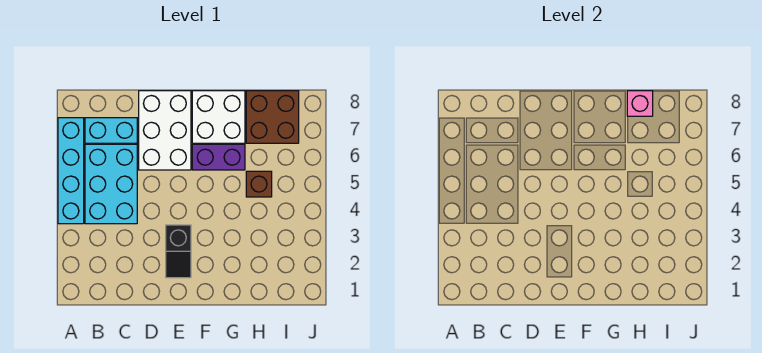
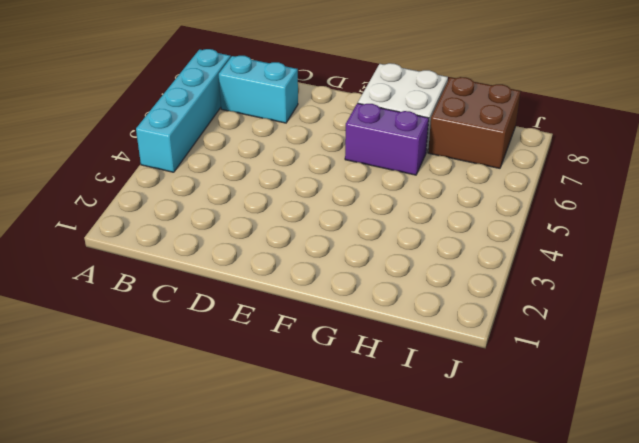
none -> cyan 2x3 brick [85,144,137,224]
none -> white 2x3 brick [139,91,191,170]

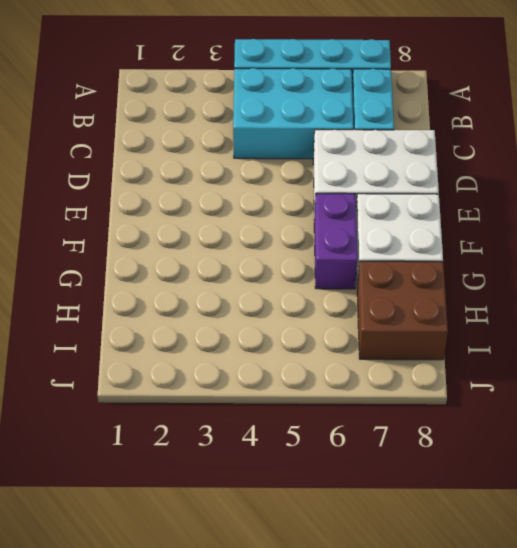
none -> black 1x2 slope [166,225,191,278]
none -> brown 1x1 brick [246,171,272,197]

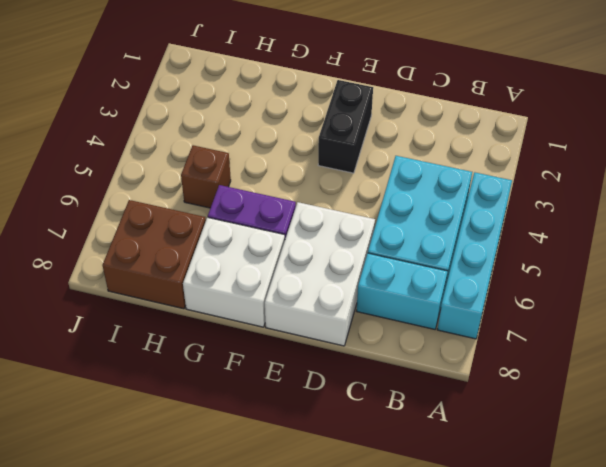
black 1x2 brick [318,80,373,173] -> black 1x2 slope [166,225,191,278]
none -> pink 1x1 brick [627,91,653,116]

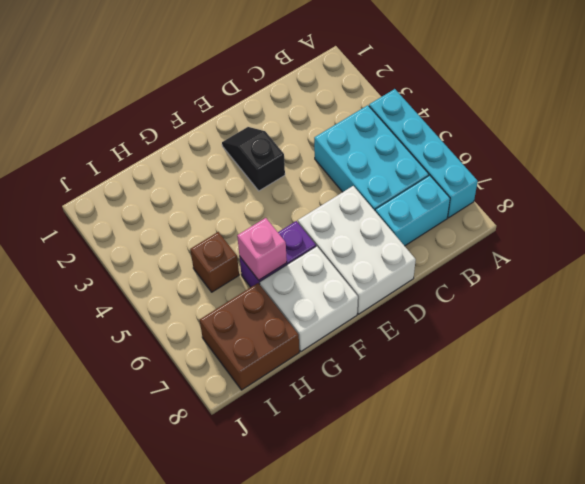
pink 1x1 brick [237,218,287,280] -> pink 1x1 brick moved to [627,91,653,116]

